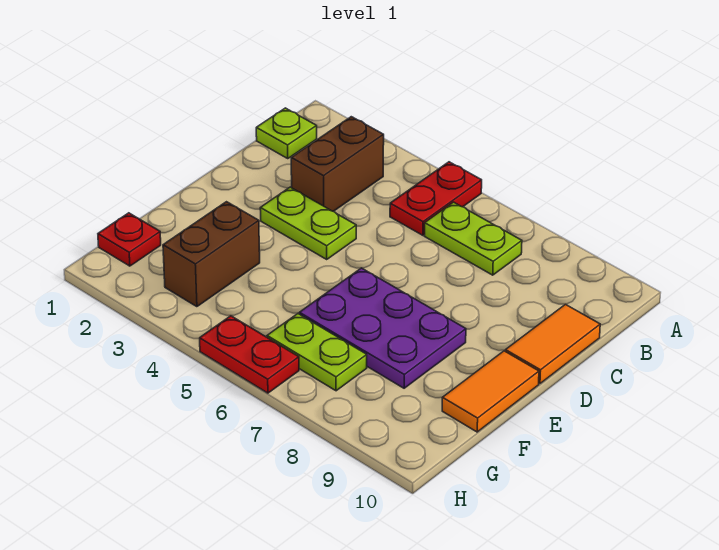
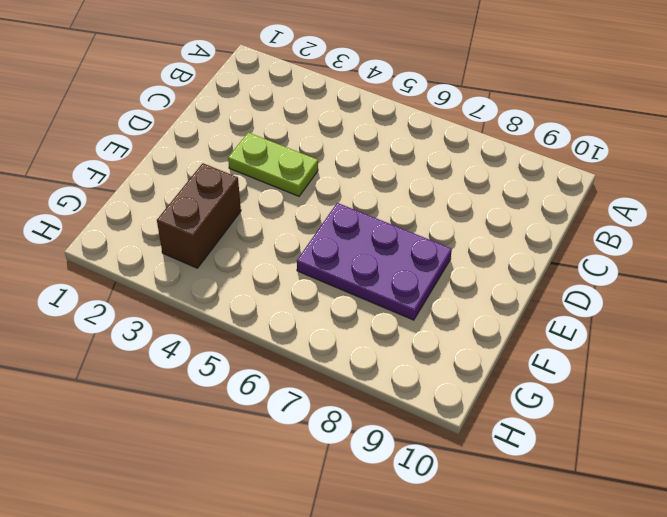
none -> red 1x2 plate [390,162,482,235]
none -> lime 1x1 plate [256,108,317,158]
none -> brown 1x2 brick [291,117,384,211]

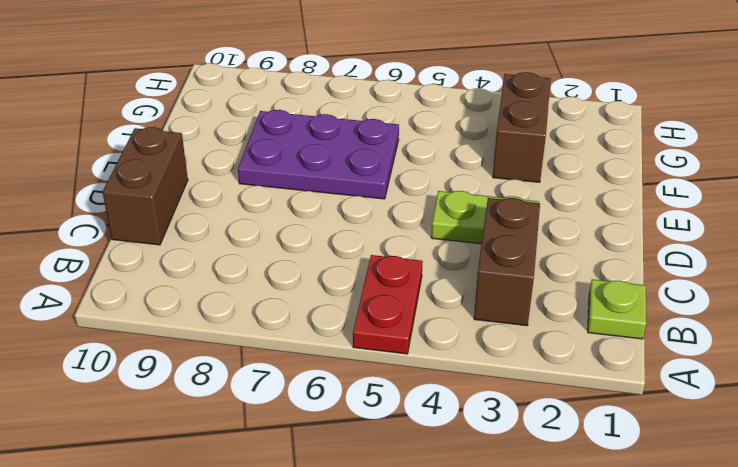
brown 1x2 brick [103,127,188,245] -> orange 1x2 tile [505,304,600,384]
none -> lime 1x2 plate [425,202,522,275]
none -> orange 1x2 tile [442,351,539,432]
none -> red 1x1 plate [98,213,161,266]

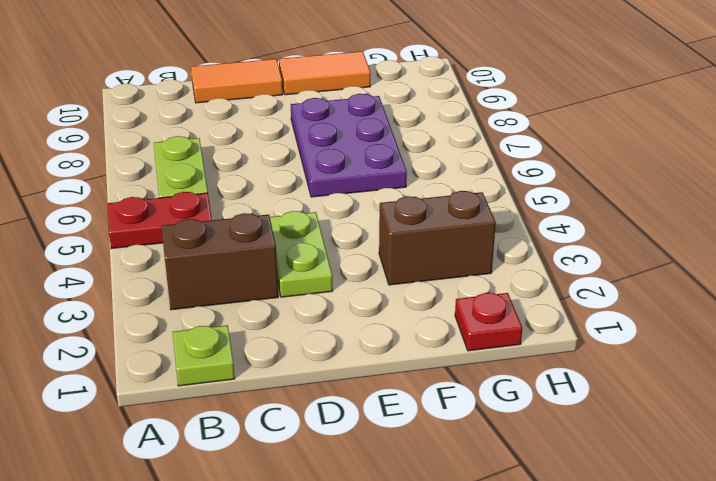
none -> lime 1x2 plate [267,314,367,391]
none -> red 1x2 plate [200,316,299,393]

